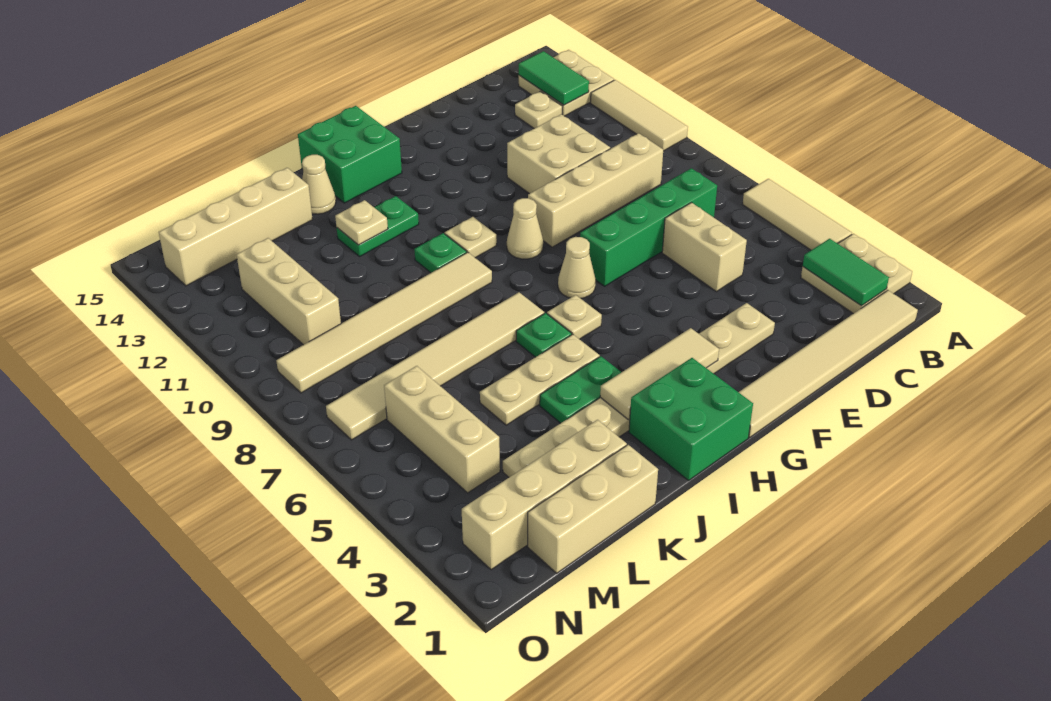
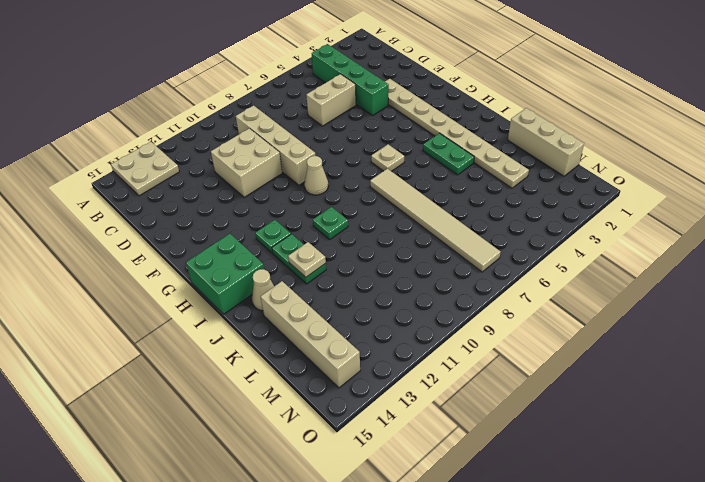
green 1x4 brick [312,44,389,115] -> green 1x4 brick moved to [580,168,717,286]
green 1x1 plate [255,220,291,253] -> green 1x1 plate moved to [516,313,572,357]
none -> tan 2x2 plate [801,234,912,314]
none -> tan 1x3 tile [743,179,852,250]
none -> tan 1x3 tile [591,80,688,151]
none -> tan 1x6 tile [739,290,918,437]

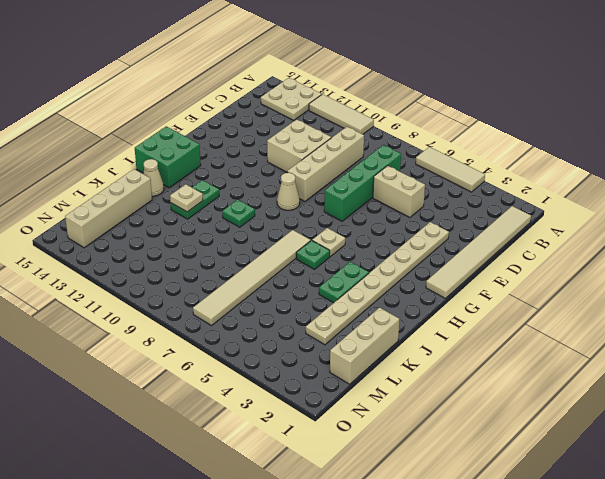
none -> tan 2x2 plate [801,234,912,314]
none -> tan 1x1 plate [515,91,563,128]
none -> tan 1x1 cone [558,237,596,298]
none -> green 2x2 brick [629,358,753,480]

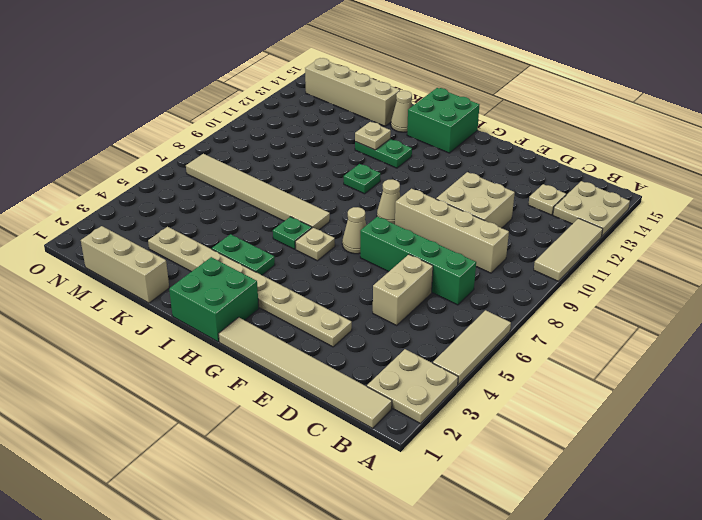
none -> tan 1x1 plate [445,217,497,258]
none -> tan 1x3 plate [480,334,600,425]
none -> tan 1x6 tile [276,252,492,393]
none -> tan 1x4 brick [462,420,627,570]

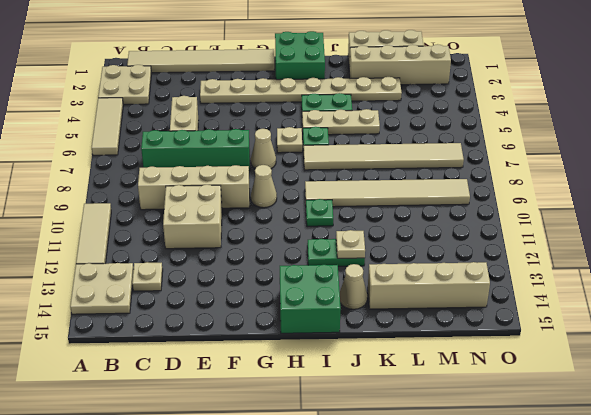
none -> tan 1x1 plate [445,217,497,258]
none -> tan 1x3 brick [384,366,500,493]
none -> tan 1x3 brick [237,238,341,345]
none -> green 1x2 tile [803,239,889,306]

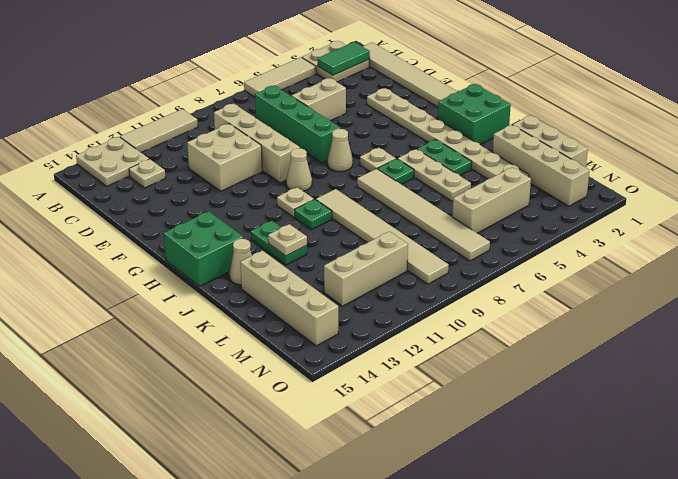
none -> green 1x2 tile [519,51,589,105]
none -> tan 1x3 tile [600,328,719,420]

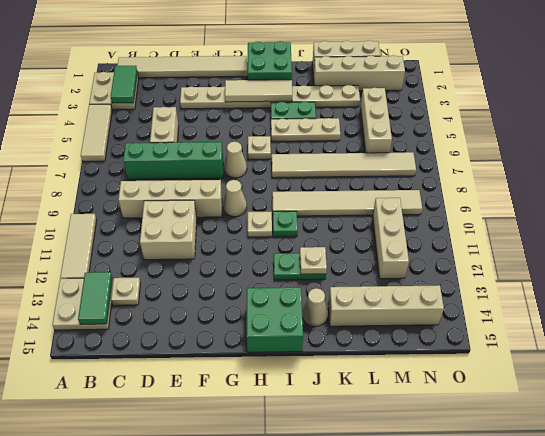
none -> green 1x1 plate [516,313,572,357]

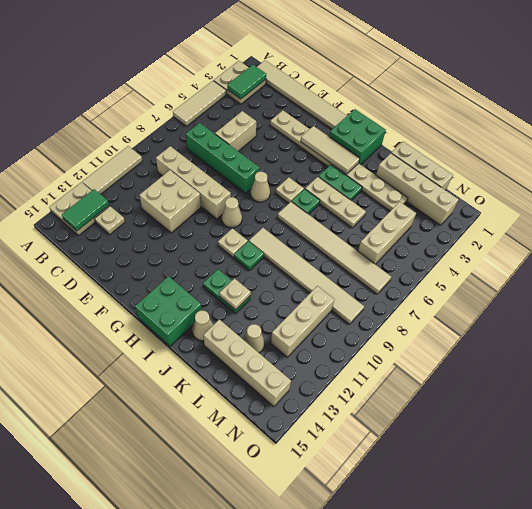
tan 1x1 cone [243,324,265,353] -> none

